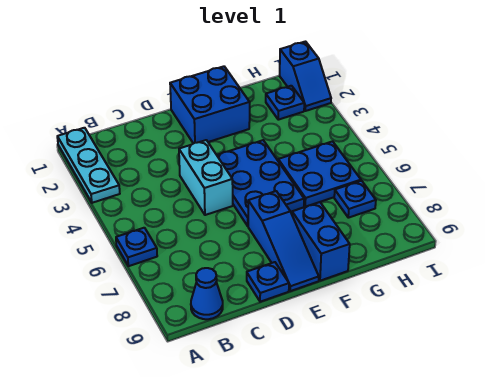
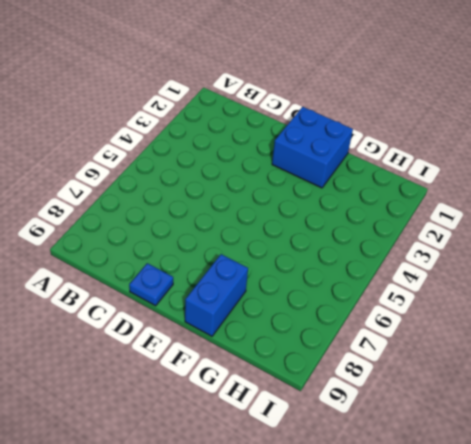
none -> cyan 1x3 plate [57,128,120,203]
none -> blue 1x1 plate [116,228,157,266]
none -> blue 1x1 cone [191,268,223,319]

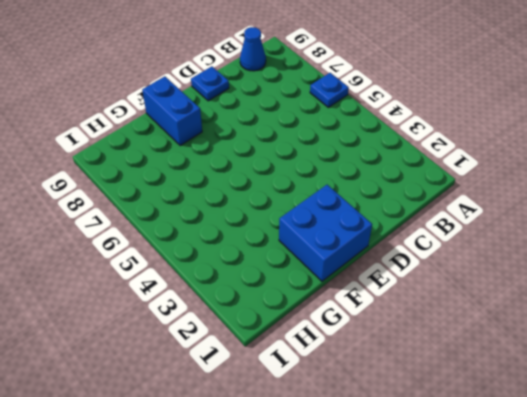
none -> cyan 1x3 plate [57,128,120,203]
none -> cyan 1x2 brick [179,140,233,215]
none -> blue 2x3 plate [217,140,304,226]

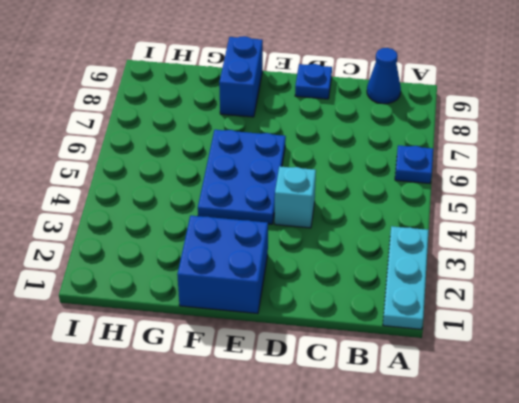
cyan 1x1 brick [275,166,316,228] -> cyan 1x2 brick [179,140,233,215]
none -> blue 1x3 slope [248,191,319,291]
none -> blue 2x2 plate [278,141,361,207]
none -> blue 1x1 plate [266,86,304,120]

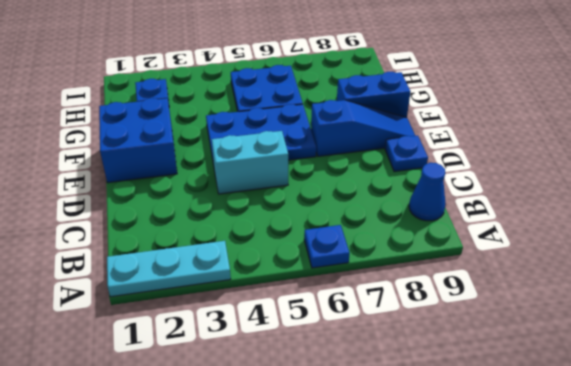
none -> blue 1x1 plate [334,181,376,218]
none -> blue 1x2 slope [280,42,331,111]

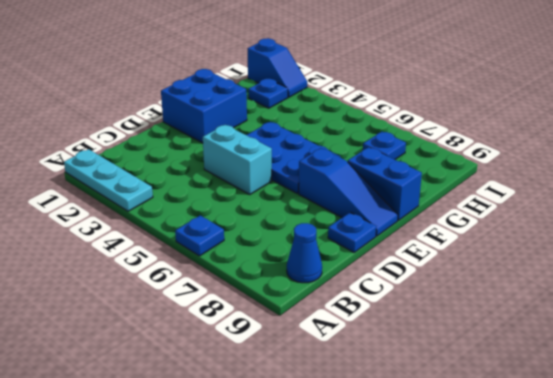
none -> blue 2x2 plate [278,141,361,207]

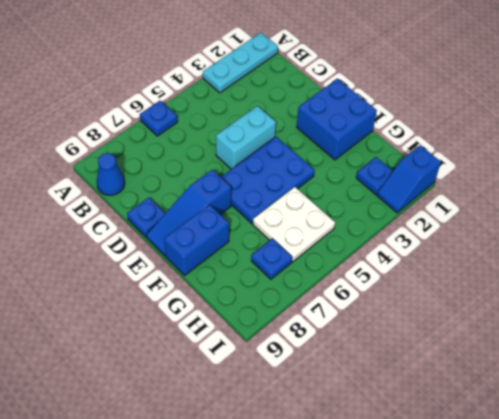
white 2x2 plate [253,187,335,262] -> blue 2x2 plate [278,141,361,207]

